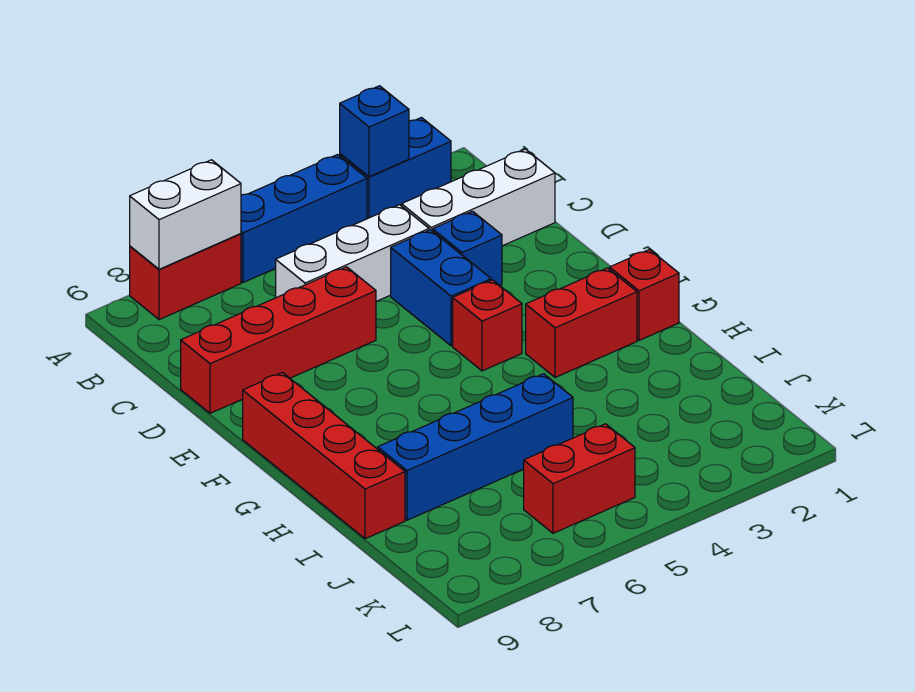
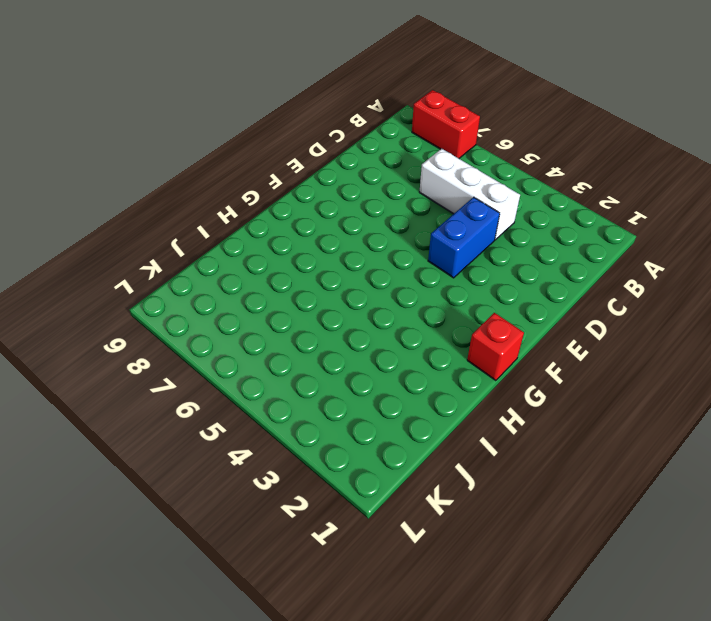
none -> blue 1x2 brick [340,118,451,219]
none -> blue 1x3 brick [241,155,367,283]
none -> white 1x3 brick [402,149,555,246]

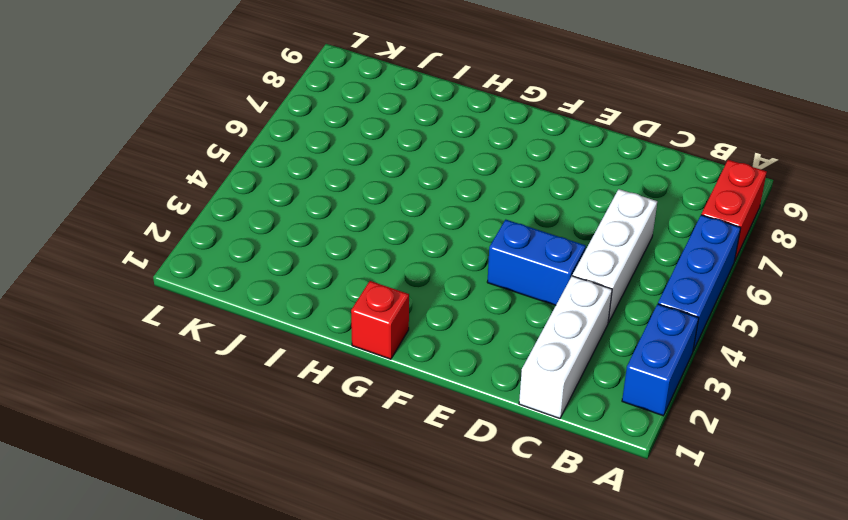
none -> blue 1x1 brick [433,211,502,285]
none -> red 1x4 brick [181,267,376,413]
none -> red 1x1 brick [453,280,522,371]

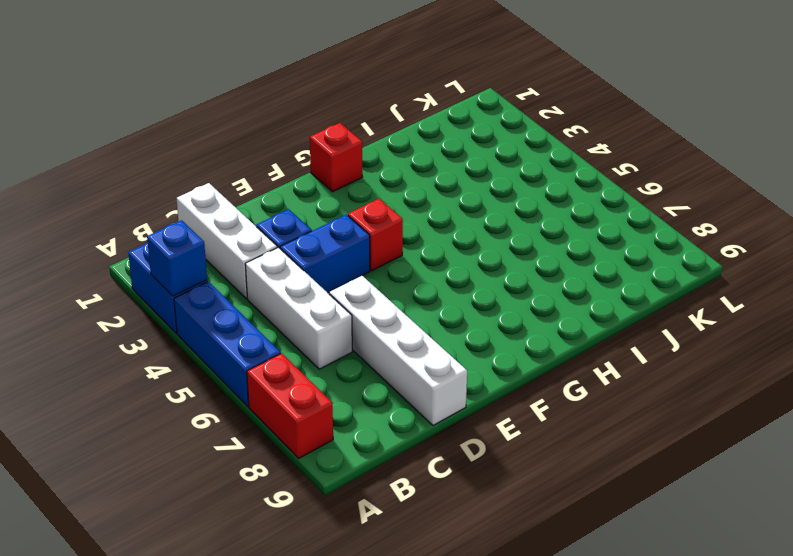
white 1x4 brick [329,276,467,425] -> red 1x4 brick [181,267,376,413]
none -> red 1x4 brick [243,373,405,539]
none -> red 1x2 brick [526,268,637,377]
none -> blue 1x4 brick [378,374,573,520]

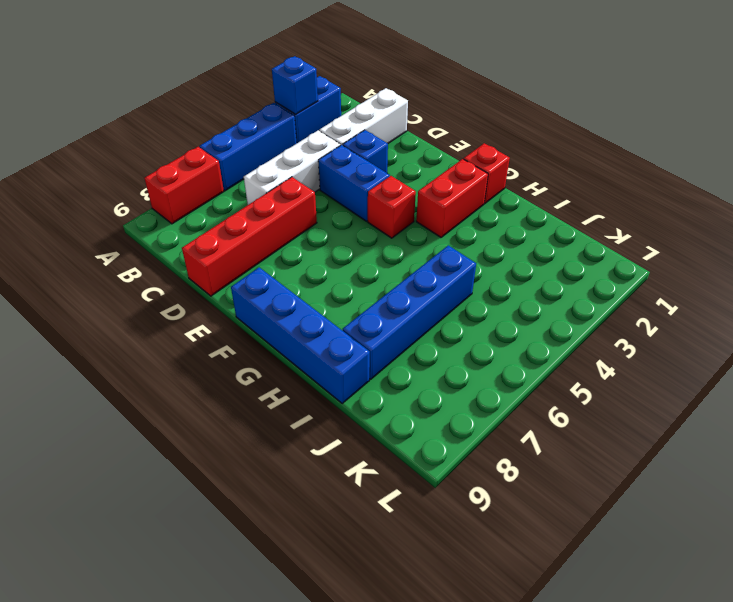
blue 1x4 brick [231,267,370,403] -> red 1x4 brick [243,373,405,539]
none -> red 1x2 brick [524,424,635,533]
none -> white 1x2 brick [130,160,241,269]

